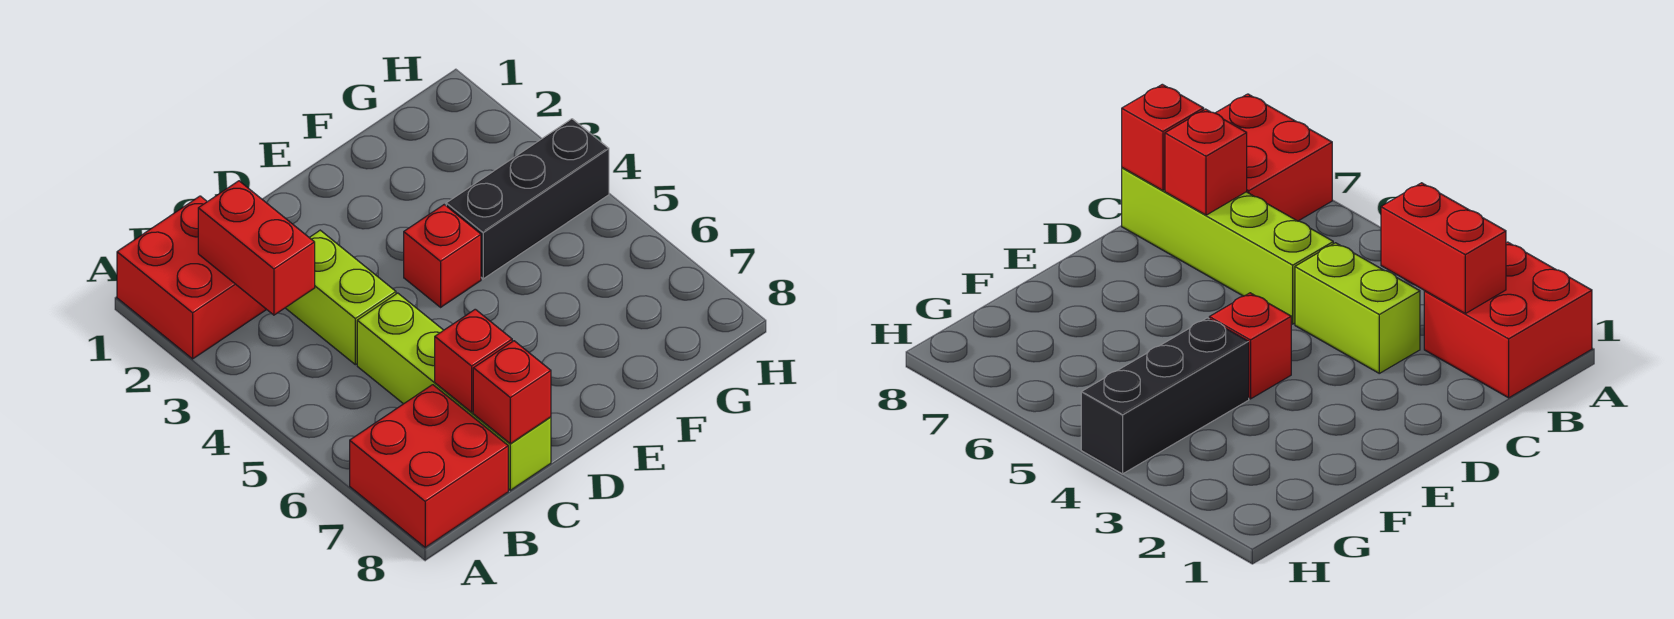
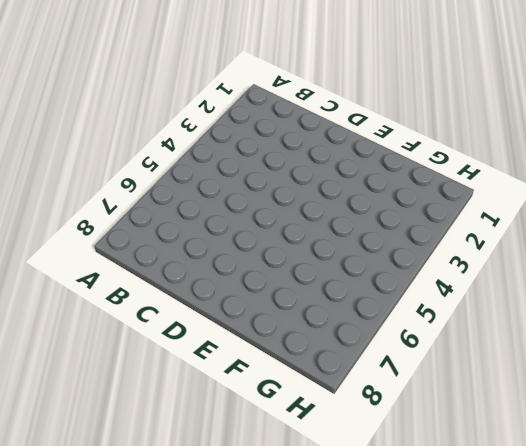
none -> red 2x2 brick [117,196,267,359]
none -> red 2x2 brick [350,385,508,547]

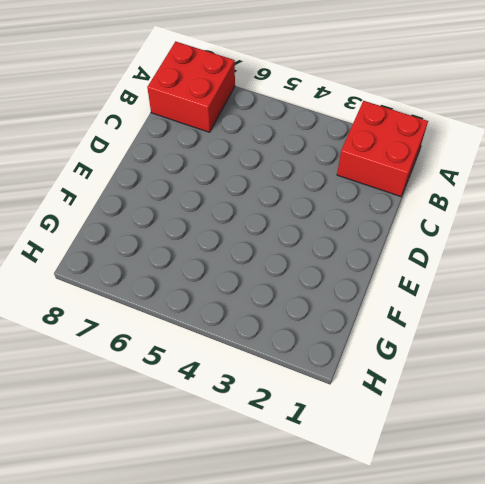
none -> lime 1x2 brick [286,230,396,365]
none -> lime 1x4 brick [357,293,551,490]

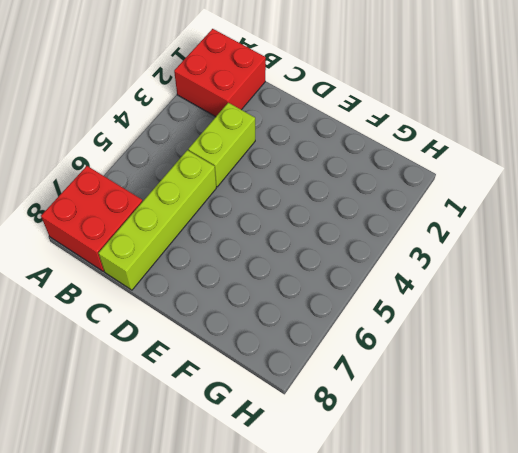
none -> red 1x1 brick [404,205,481,307]
none -> black 1x3 brick [446,119,609,279]

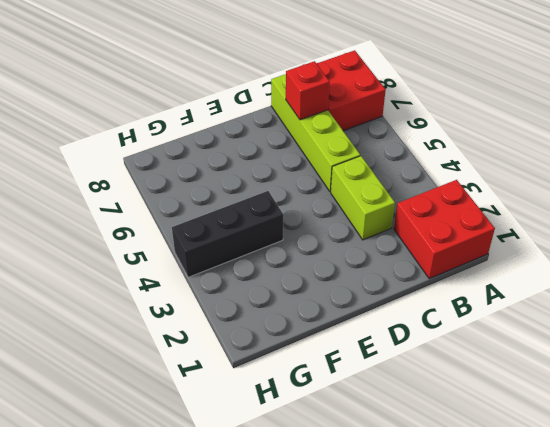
none -> red 1x1 brick [404,205,481,307]
none -> red 1x2 brick [198,181,315,315]

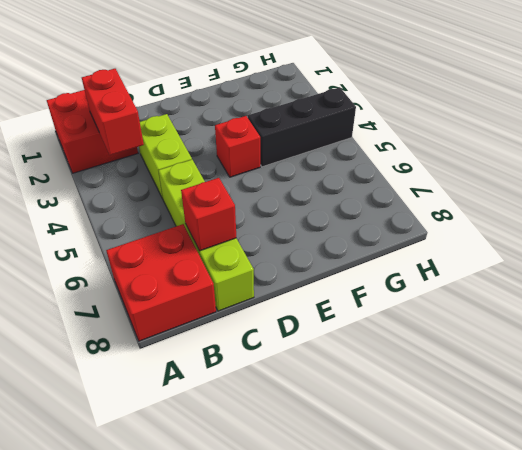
none -> red 1x1 brick [473,341,551,444]

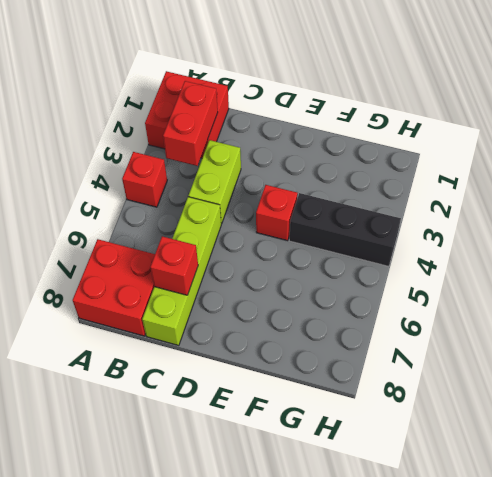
red 1x1 brick [122,152,167,207] -> red 1x1 brick moved to [473,341,551,444]

